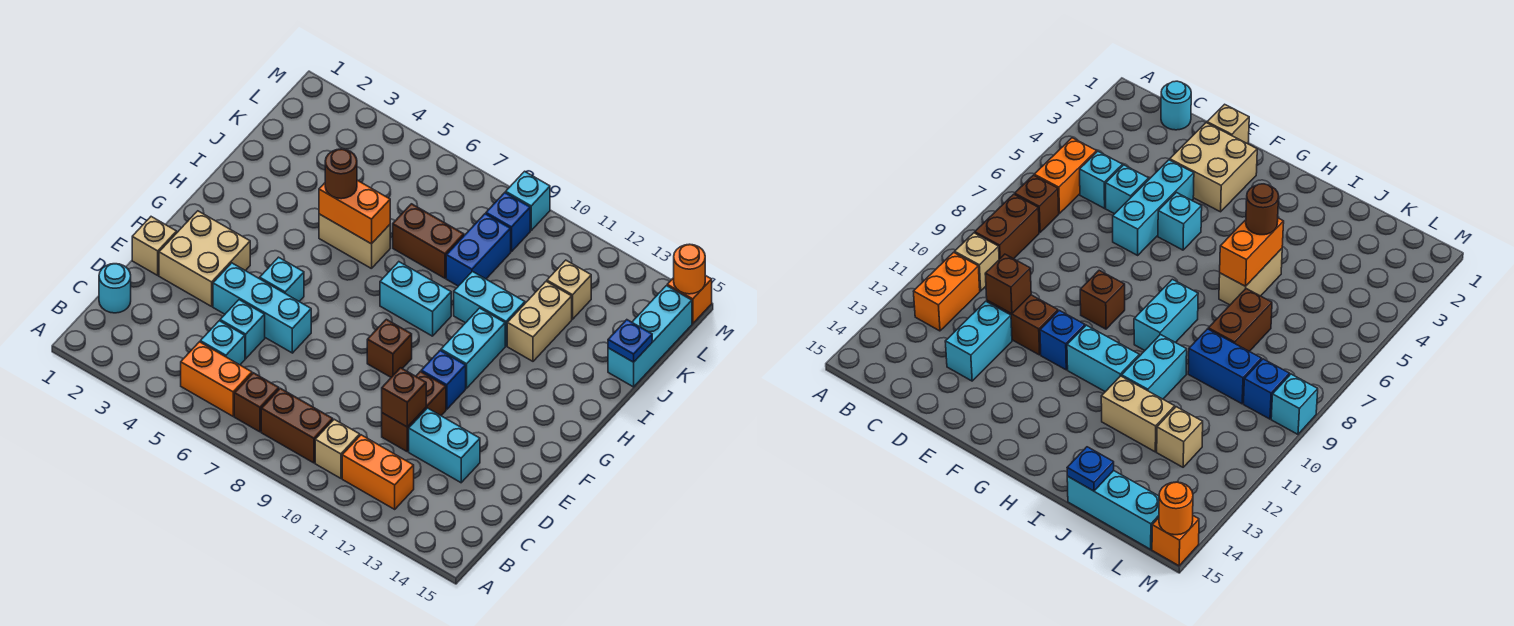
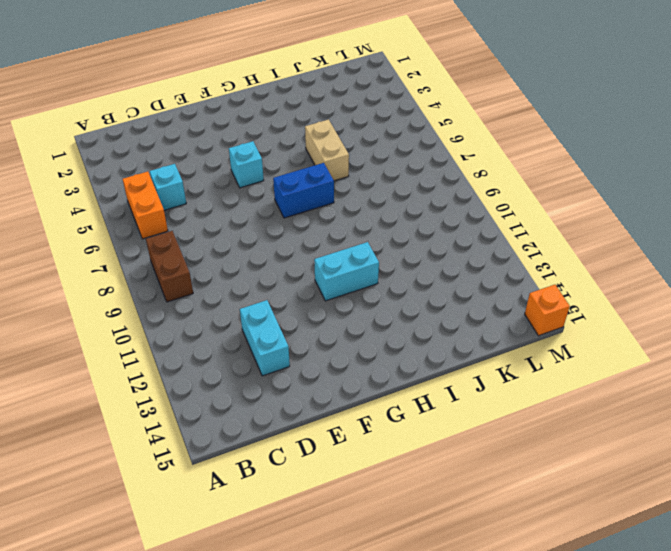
blue 1x2 brick [273,163,334,218] -> blue 1x2 brick moved to [446,214,511,286]
none -> brown 1x1 brick [234,373,279,432]
none -> tan 1x1 brick [315,419,360,478]
none -> orange 1x2 brick [342,435,414,509]
none -> cyan 1x1 round brick [99,264,131,313]

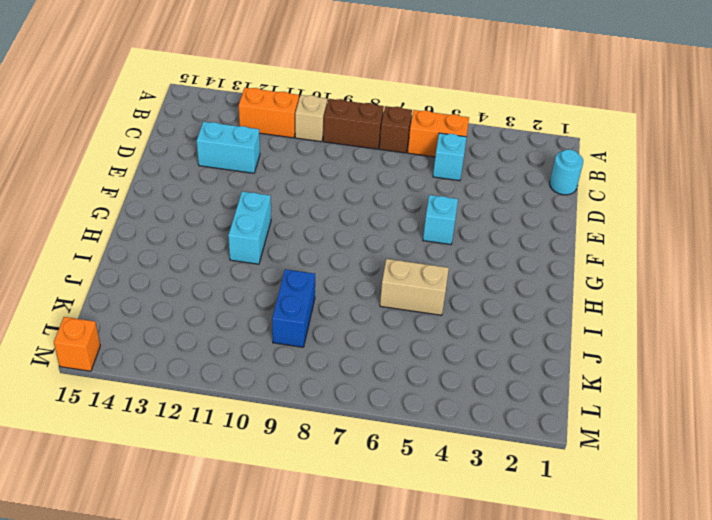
none -> cyan 1x1 brick [220,300,265,359]
none -> brown 1x2 brick [382,371,446,451]
none -> tan 1x1 brick [132,217,177,275]
none -> tan 2x2 brick [159,211,250,306]

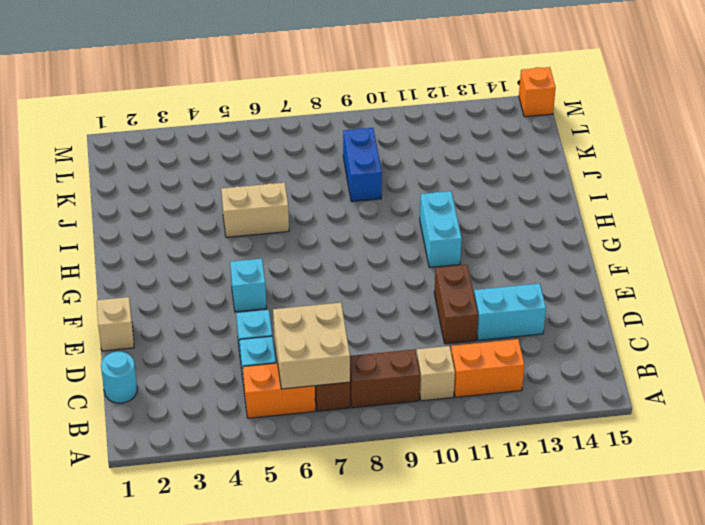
tan 2x2 brick [273,303,350,389] -> tan 2x2 brick moved to [159,211,250,306]
none -> cyan 1x3 brick [213,263,311,353]
none -> brown 1x1 brick [367,319,412,377]
none -> blue 1x1 brick [421,350,466,409]
none -> cyan 1x2 brick [380,262,451,336]

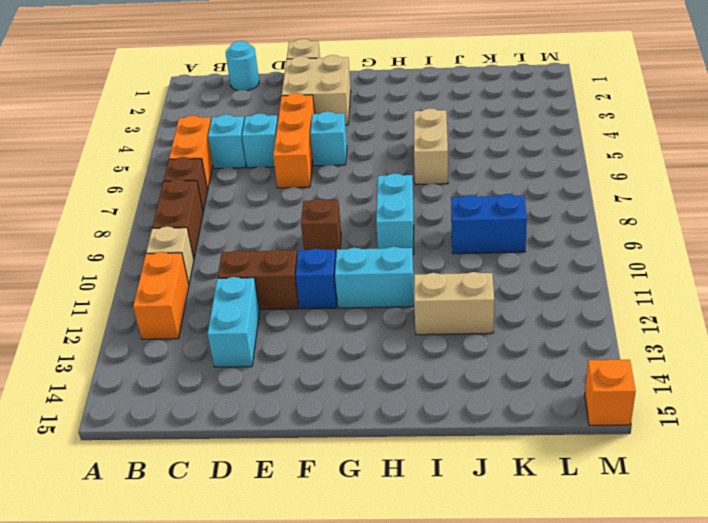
orange 1x3 brick [273,93,315,188] -> cyan 1x3 brick [213,263,311,353]
none -> cyan 1x2 brick [454,272,525,346]
none -> brown 1x2 brick [393,204,464,278]
none -> cyan 1x3 brick [608,286,692,387]
none -> tan 1x1 brick [547,260,591,319]

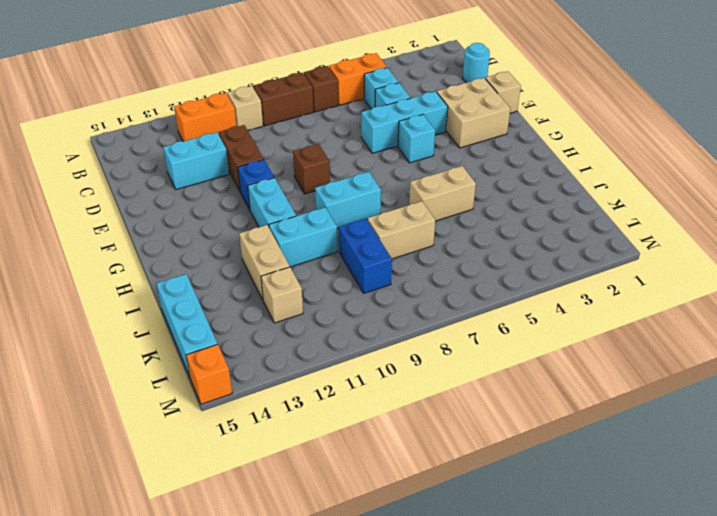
tan 1x2 brick [368,201,435,259] -> brown 1x2 brick [393,204,464,278]
none -> blue 1x1 brick [486,193,530,252]
none -> cyan 1x1 brick [506,171,550,230]
none -> brown 1x1 brick [382,368,426,427]
none -> orange 1x2 brick [319,180,390,244]

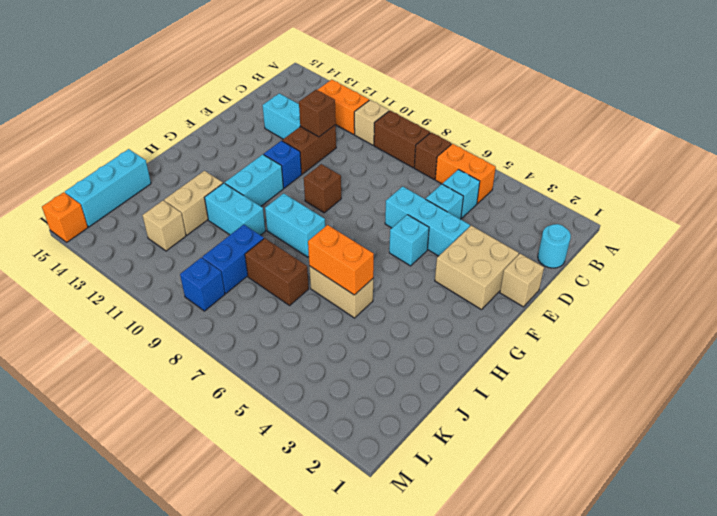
none -> cyan 1x1 brick [506,171,550,230]
none -> blue 1x1 plate [608,320,652,362]
none -> orange 1x1 round brick [674,244,705,294]
none -> brown 1x1 round brick [325,149,357,199]

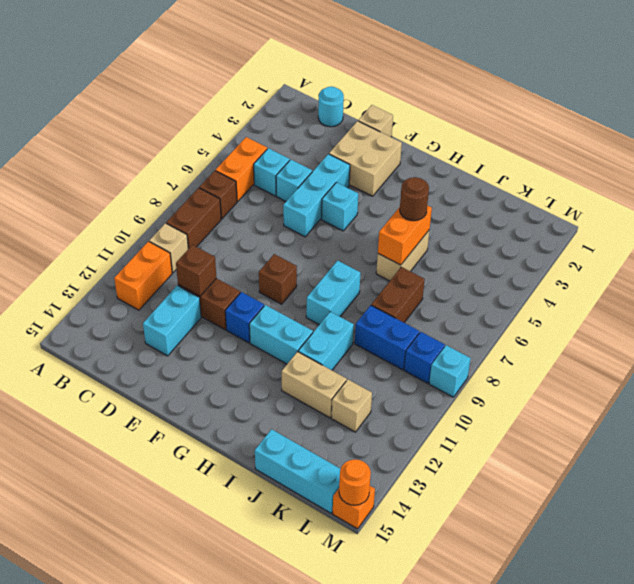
none -> blue 1x1 plate [608,320,652,362]

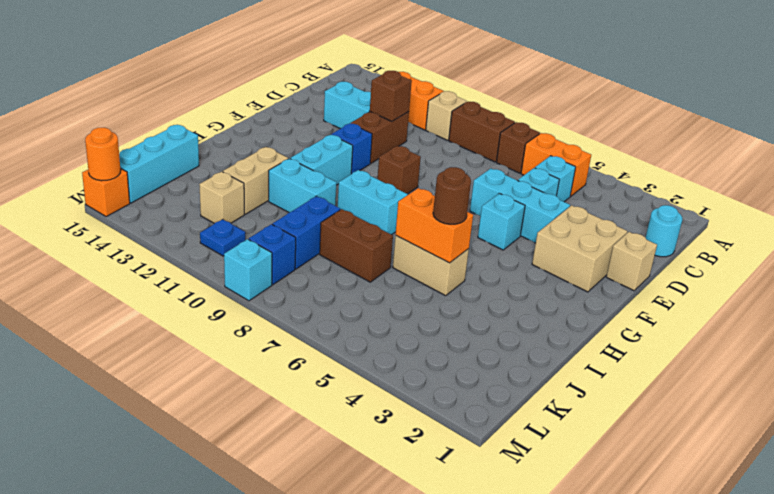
blue 1x1 plate [200,219,245,256] -> blue 1x1 plate moved to [608,320,652,362]

